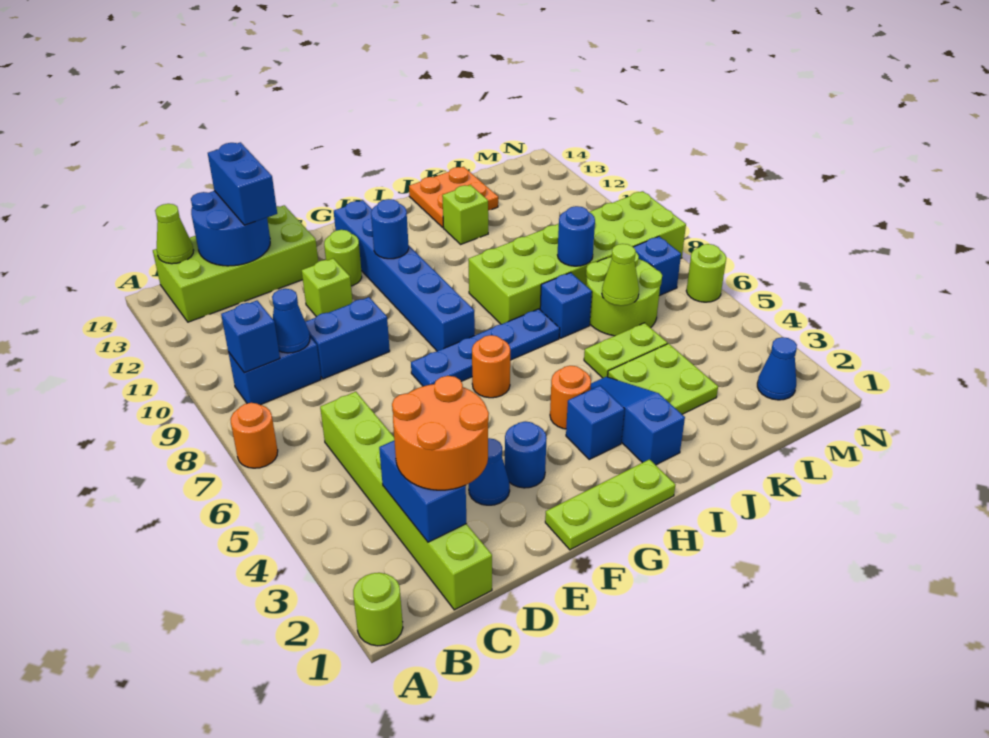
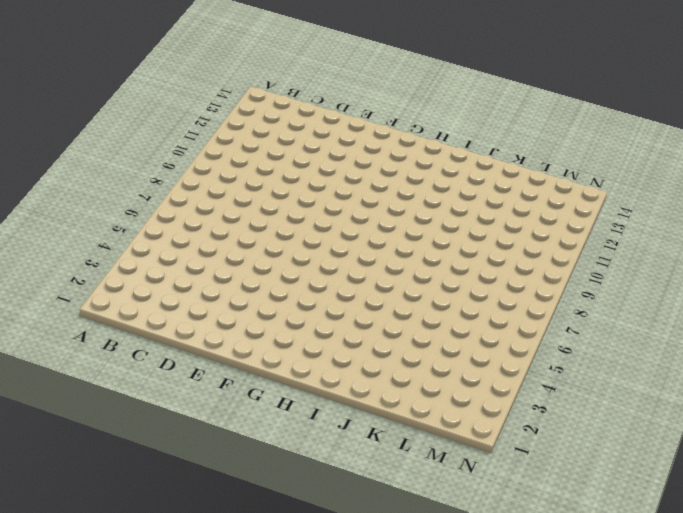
none -> lime 1x1 round brick [353,573,403,646]
none -> orange 1x1 round brick [231,403,278,468]
none -> blue 1x2 brick [228,337,321,405]
none -> lime 2x4 brick [153,205,319,322]

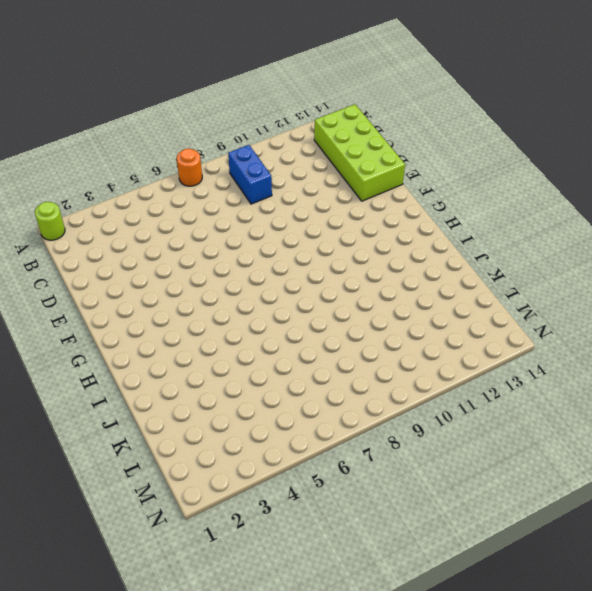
none -> lime 1x6 brick [320,392,492,610]
none -> blue 1x2 brick [305,297,390,379]
none -> blue 1x1 cone [469,438,510,505]
none -> lime 1x1 brick [302,258,352,316]

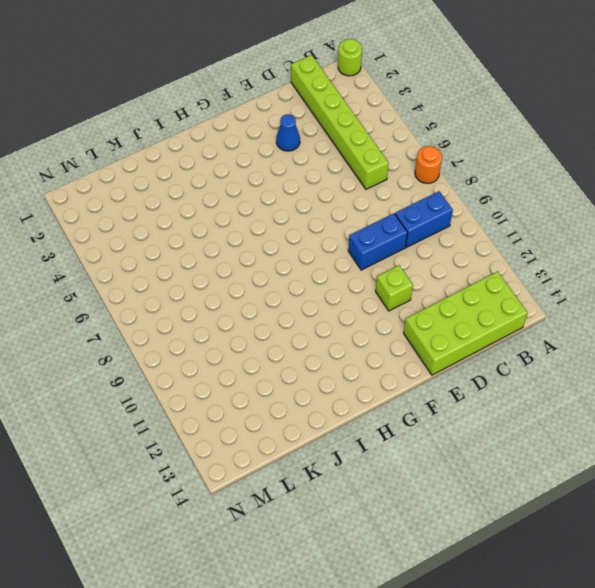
none -> lime 1x3 plate [545,459,675,550]
none -> blue 1x1 round brick [505,421,547,488]
none -> blue 1x4 plate [411,309,560,386]
none -> lime 1x1 round brick [324,230,362,286]

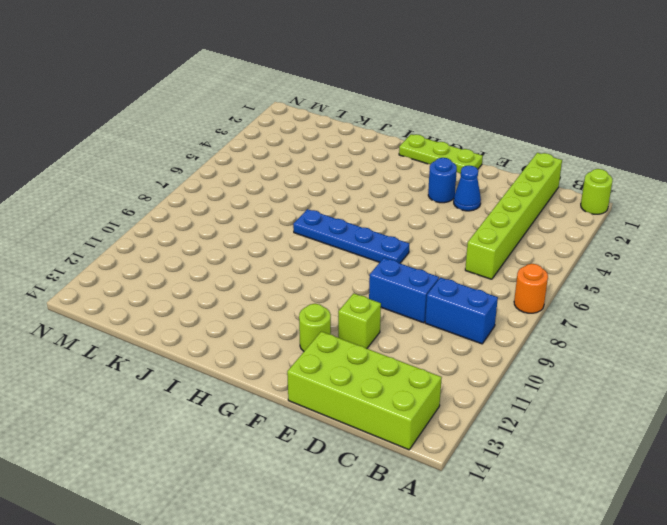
none -> orange 1x1 round brick [472,335,510,398]
none -> blue 1x6 brick [334,200,475,351]
none -> blue 1x1 brick [566,386,624,459]
none -> orange 1x1 round brick [550,366,591,429]

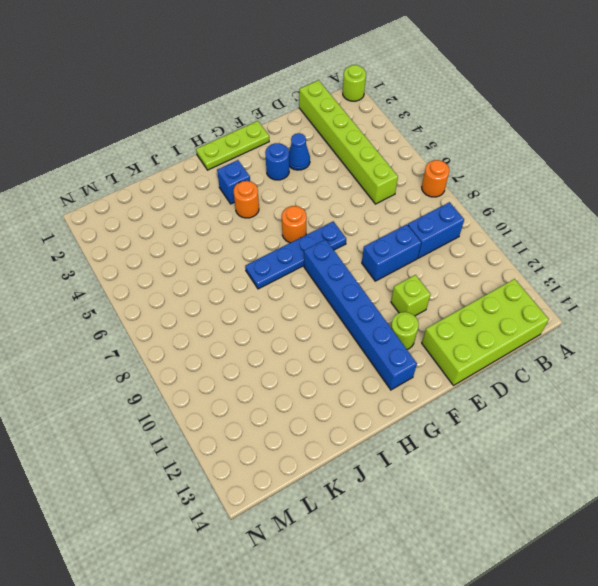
none -> blue 1x3 slope [591,377,685,465]
none -> lime 2x6 brick [468,191,686,324]
none -> lime 2x2 plate [608,344,718,414]
none -> lime 1x2 plate [584,323,667,378]

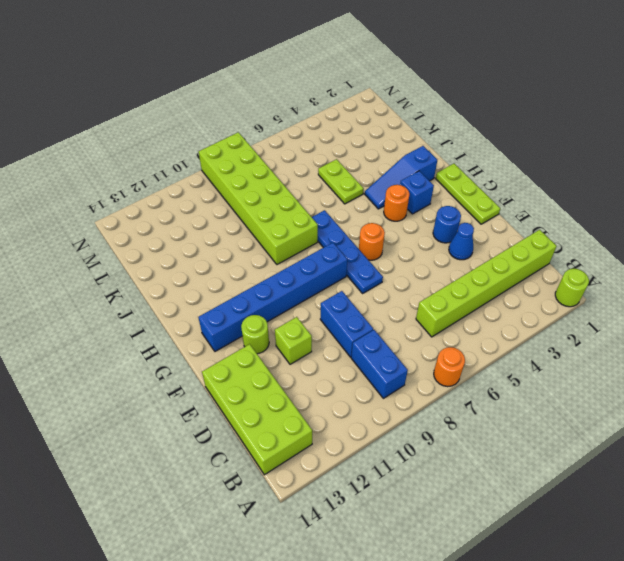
none -> lime 2x2 plate [608,344,718,414]
none -> blue 1x1 brick [540,273,592,338]
none -> lime 1x1 brick [442,185,488,244]
none -> orange 2x2 plate [409,167,498,228]

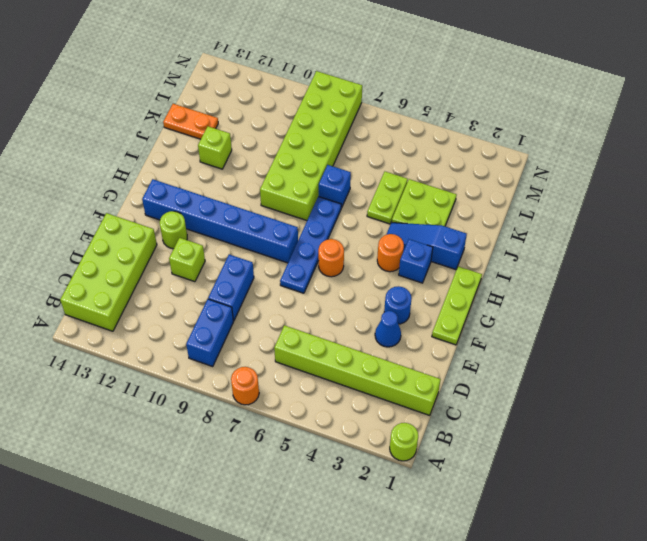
orange 1x2 plate [163,104,218,139] -> orange 2x2 plate [409,167,498,228]
none -> lime 2x2 round brick [586,252,662,336]
none -> blue 1x1 cone [757,337,797,400]
none -> blue 1x1 brick [634,236,681,296]
none -> lime 1x1 round brick [686,244,726,302]

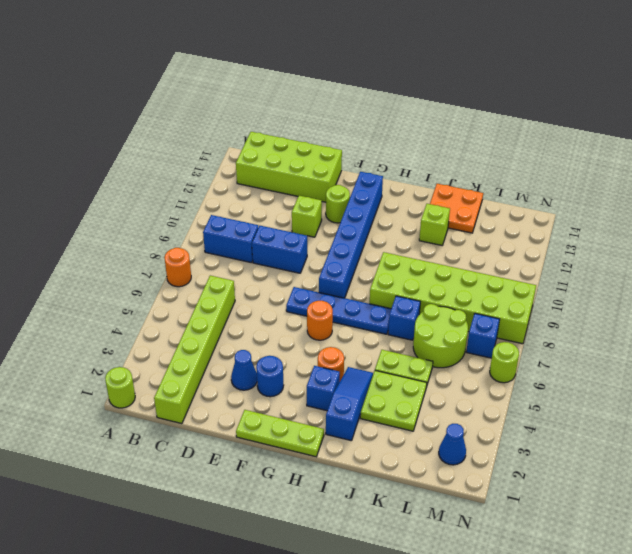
none -> blue 1x1 brick [221,301,280,373]
none -> lime 1x1 cone [155,204,194,264]
none -> blue 1x2 brick [379,441,466,542]
none -> blue 1x1 cone [272,289,310,353]

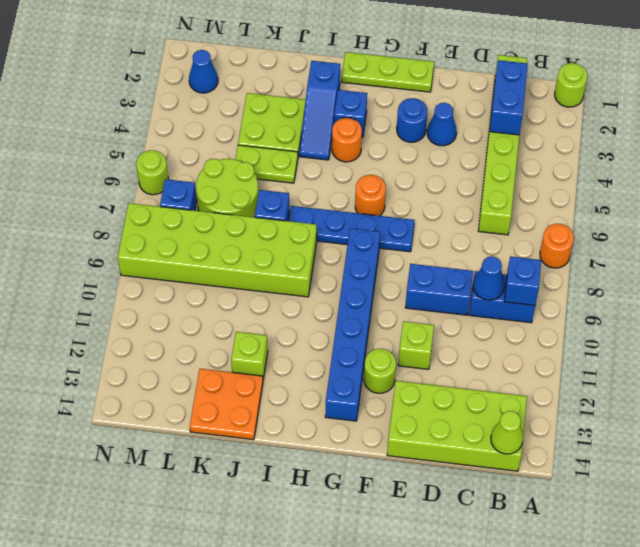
none -> blue 2x2 round brick [191,191,270,266]
none -> blue 1x1 round brick [371,199,409,259]
none -> lime 1x1 cone [602,244,639,306]
none -> blue 1x1 round brick [558,206,595,266]

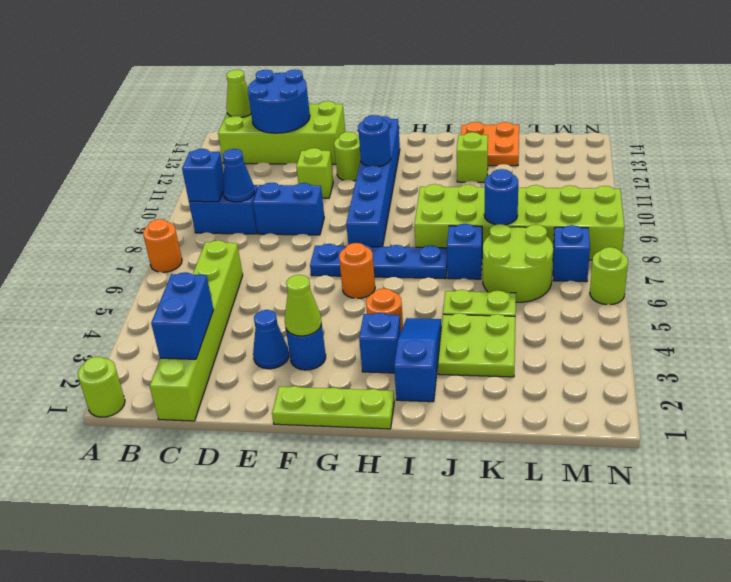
lime 1x1 cone [285,275,321,336] -> lime 1x1 cone moved to [602,244,639,306]
none -> blue 1x1 cone [757,337,797,400]
none -> orange 2x2 round brick [392,376,489,490]
none -> blue 1x2 brick [208,142,277,225]

